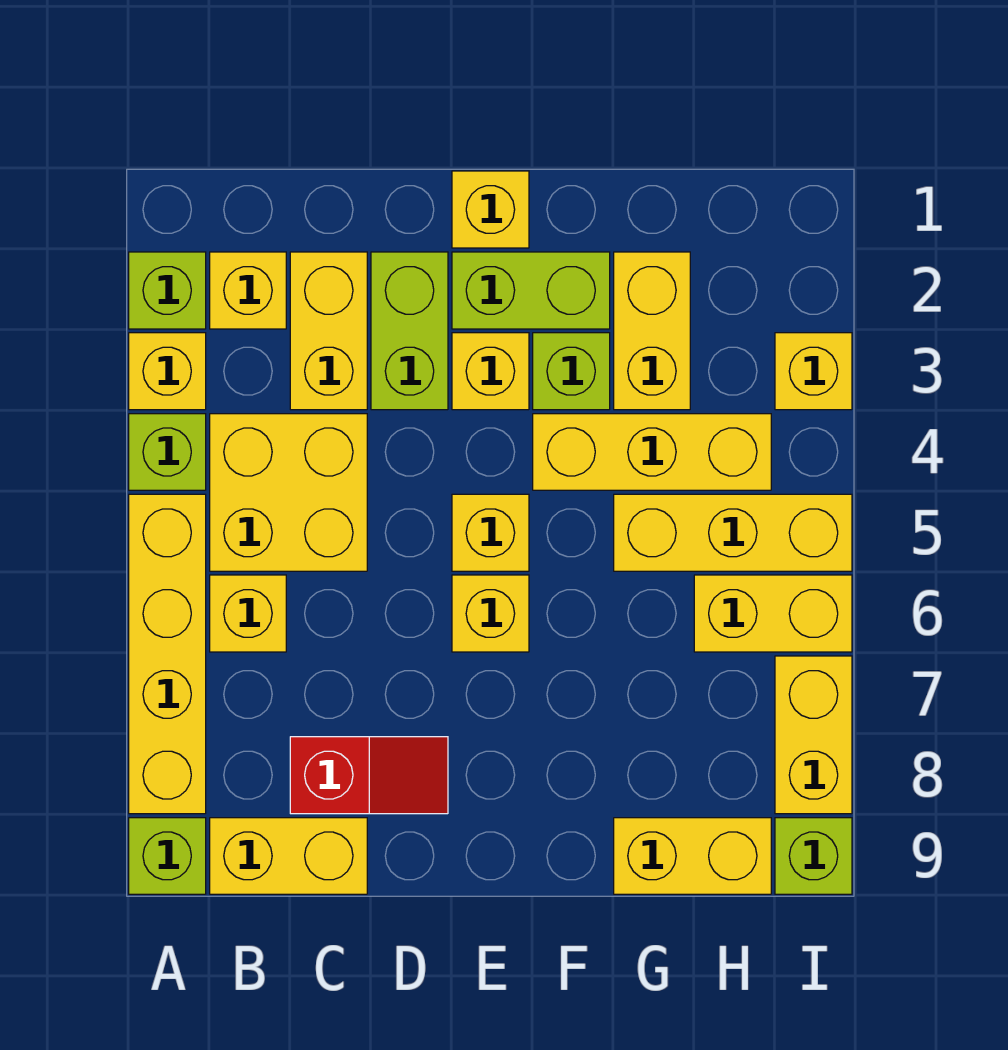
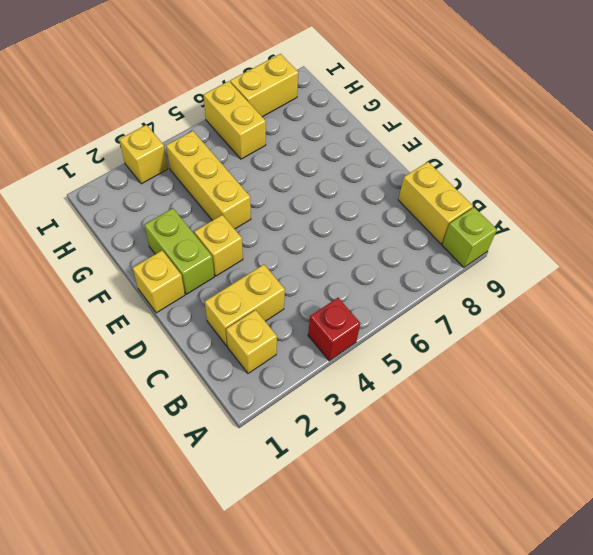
red 1x1 brick [308,298,360,361] -> lime 1x1 brick [129,414,206,490]
none -> lime 1x1 brick [129,252,206,329]
none -> yellow 1x1 brick [129,333,206,410]
none -> yellow 1x4 brick [129,494,206,814]

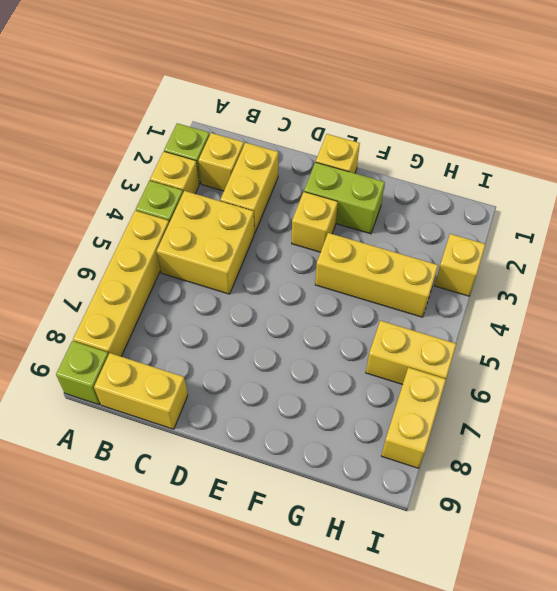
none -> yellow 1x1 brick [210,575,286,652]
none -> red 1x2 slope [290,737,448,814]
none -> lime 1x2 brick [371,252,448,410]

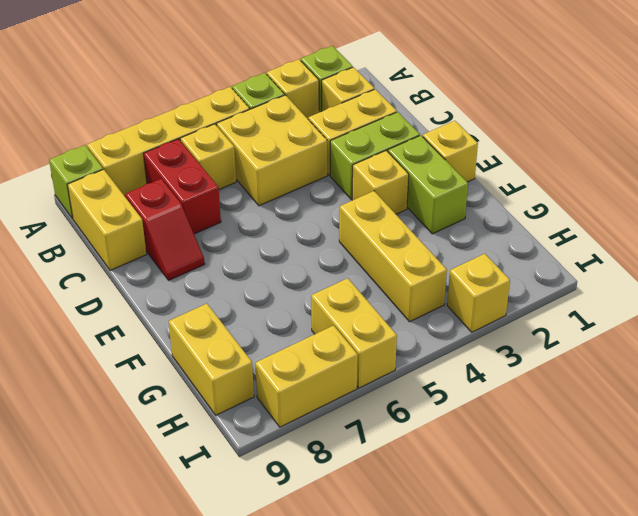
red 1x2 brick [143,139,221,234] -> none
none -> yellow 1x1 brick [452,494,529,571]
none -> yellow 1x1 brick [452,575,529,652]
none -> lime 1x1 brick [533,333,610,410]

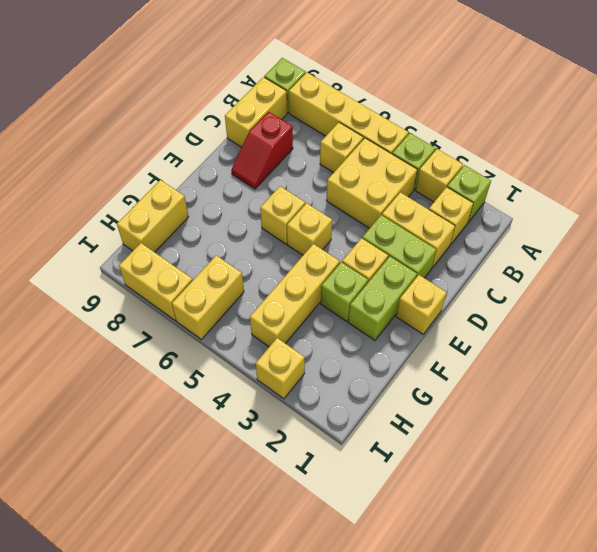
none -> yellow 1x2 brick [614,252,690,410]
none -> yellow 1x3 brick [614,494,852,571]
none -> lime 1x1 brick [775,818,852,894]

